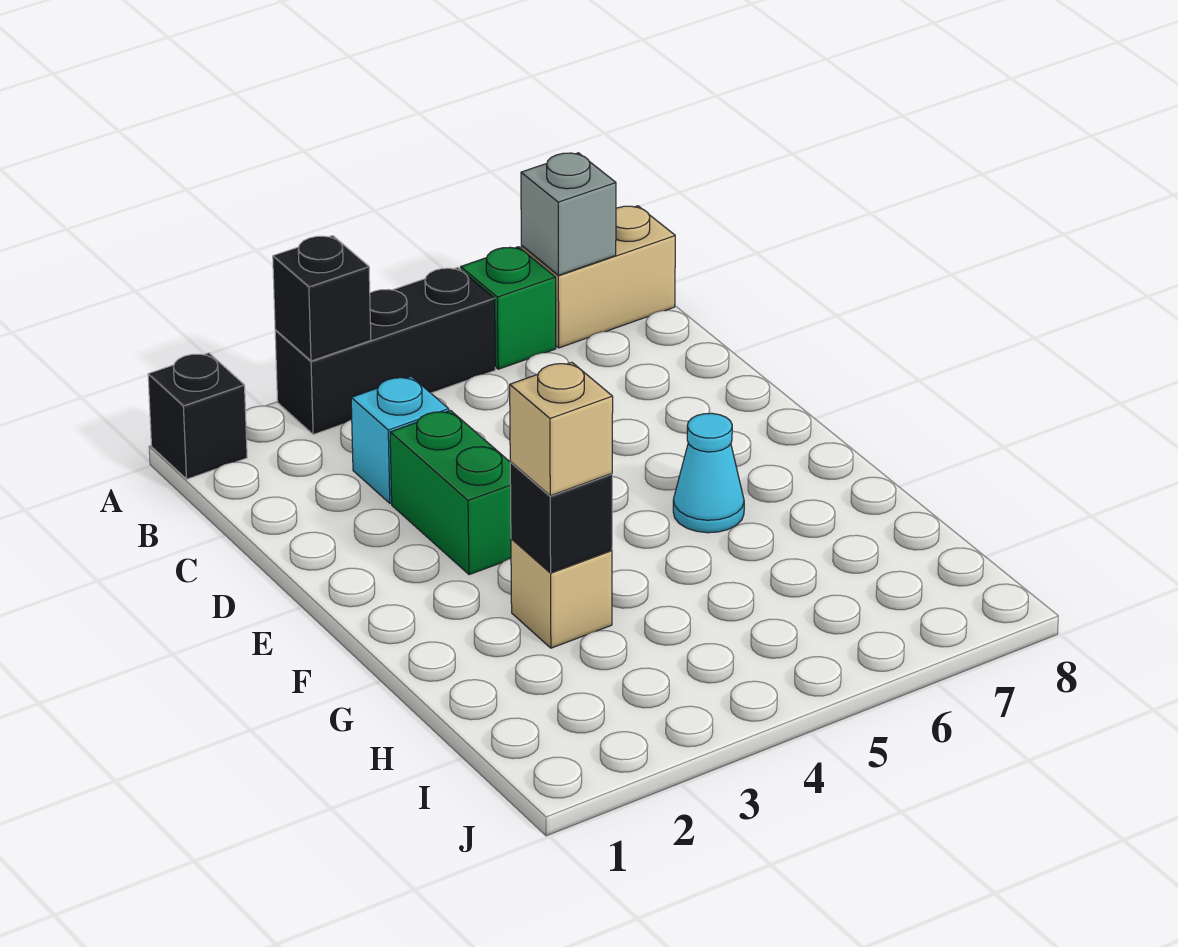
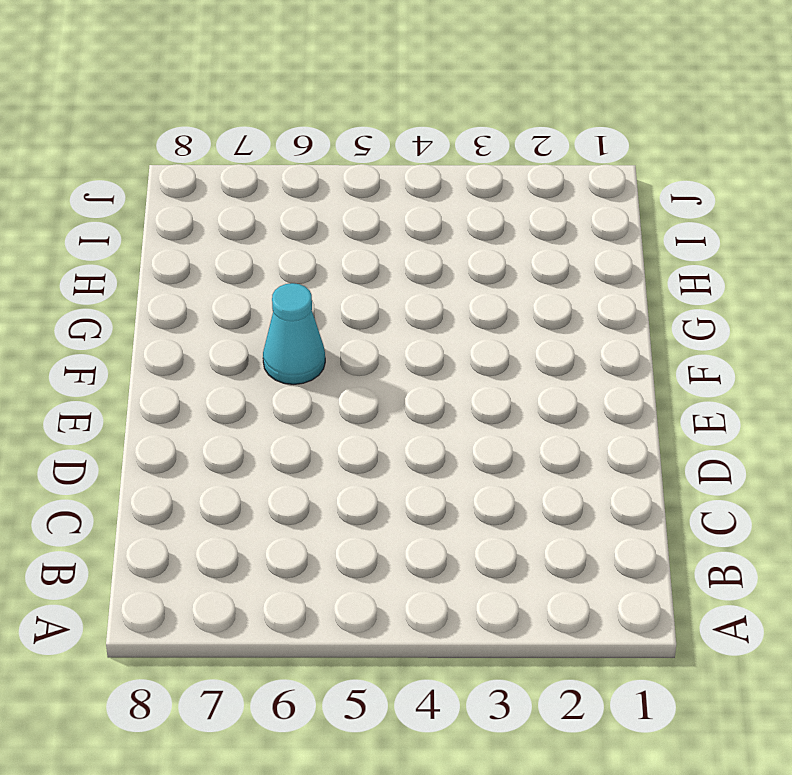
none -> black 1x1 brick [148,353,247,479]
none -> black 1x3 brick [275,268,495,434]
none -> green 1x1 brick [461,247,556,369]

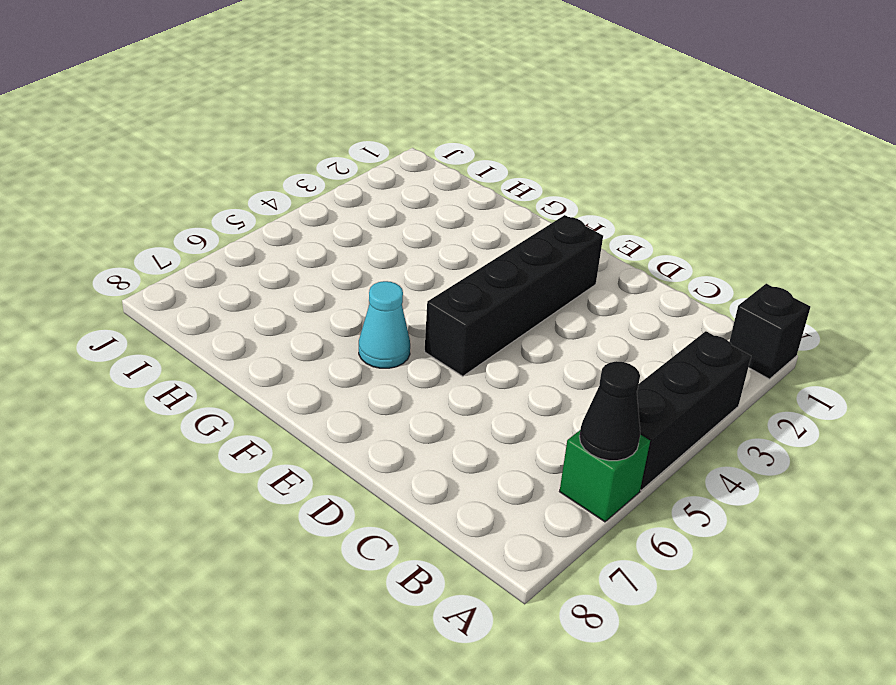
black 1x1 cone [579,361,640,461] -> none
black 1x4 brick [425,215,603,376] -> green 1x2 brick [390,410,511,575]
none -> tan 1x2 brick [521,206,675,348]
none -> cyan 1x1 brick [351,376,449,503]
none -> tan 1x1 brick [511,538,612,648]

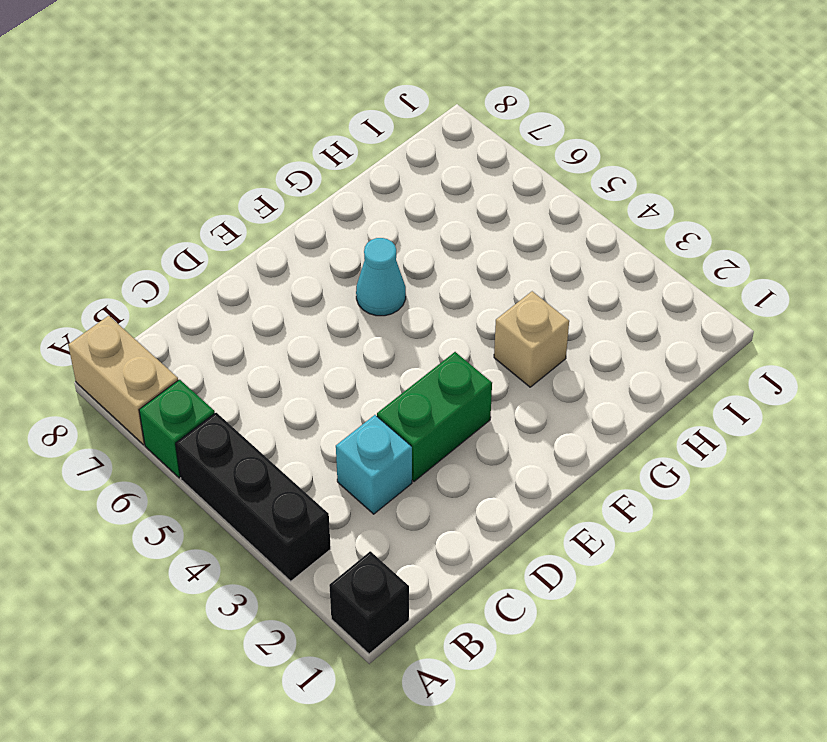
none -> black 1x1 brick [273,236,371,361]
none -> grey 1x1 brick [521,153,616,275]
none -> black 1x1 brick [510,462,612,572]

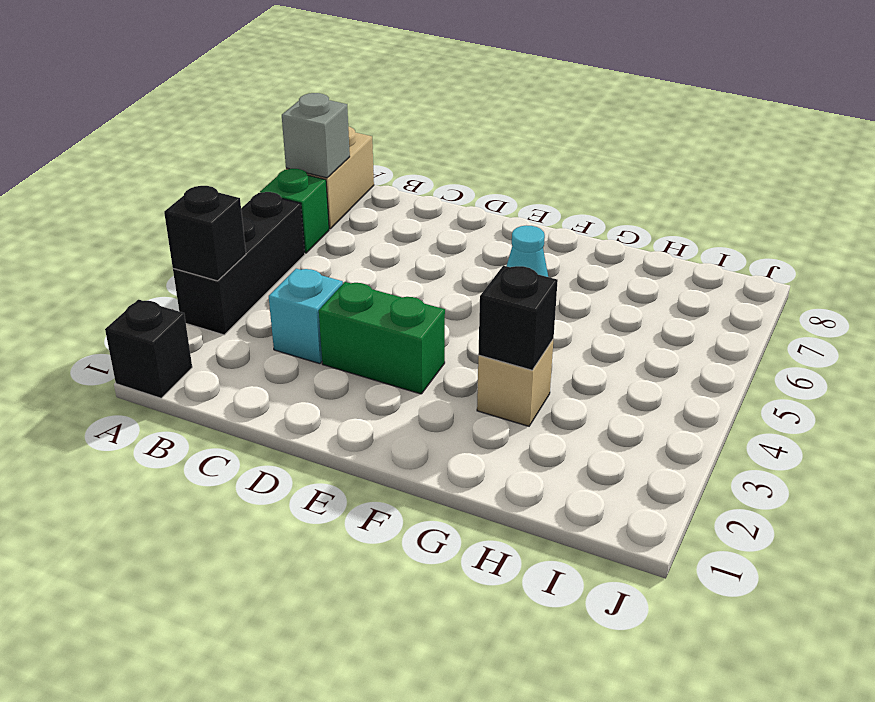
none -> tan 1x1 brick [510,362,613,496]

